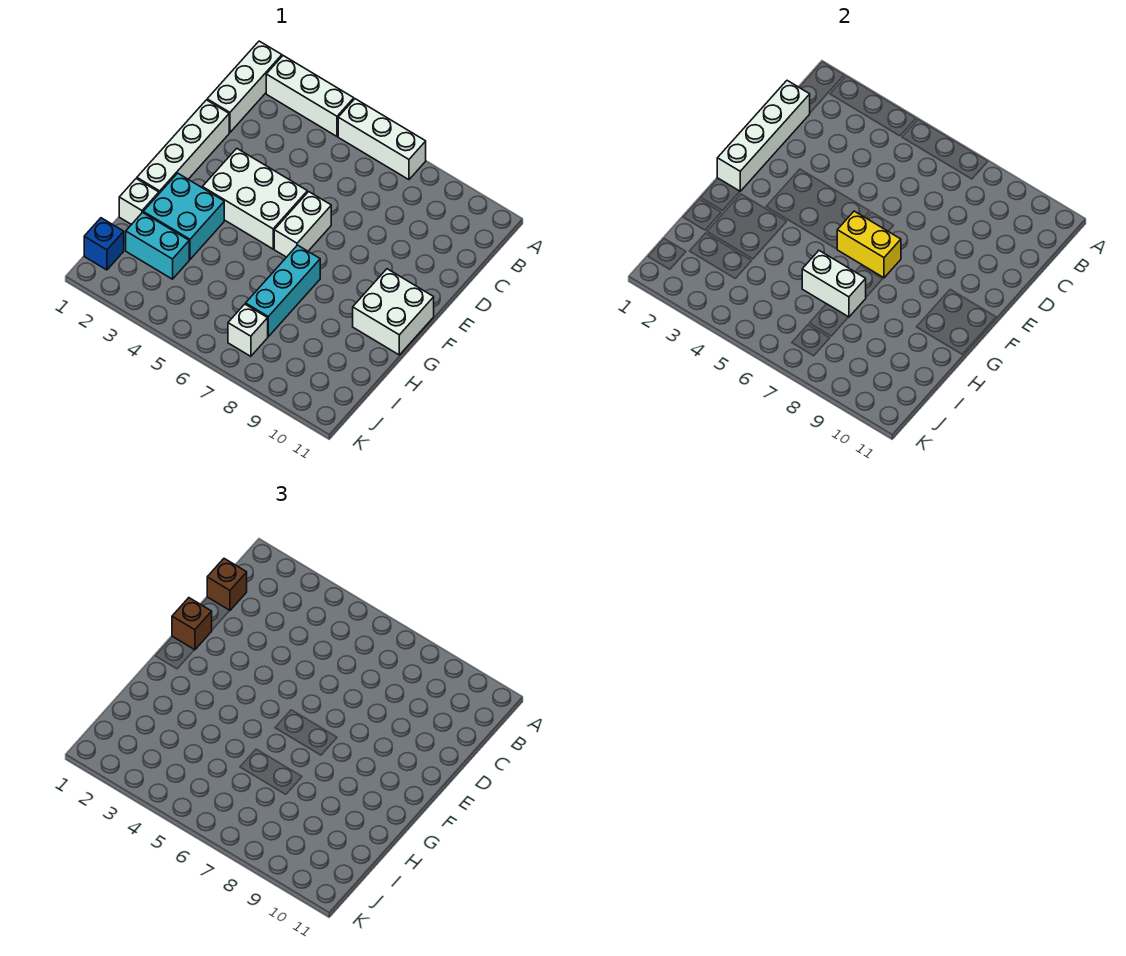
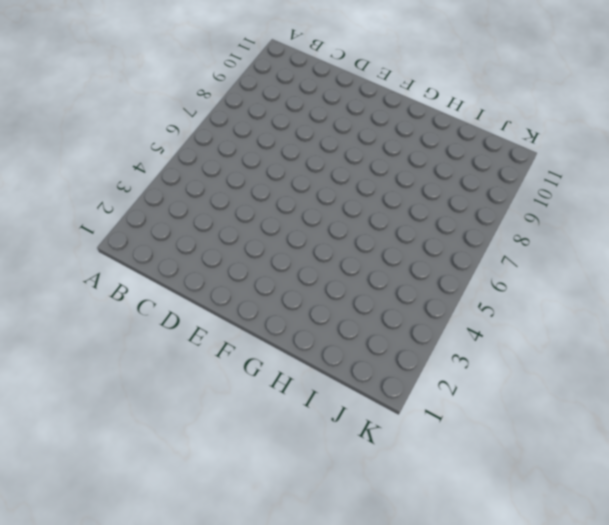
none -> white 1x3 brick [207,41,282,133]
none -> white 1x3 brick [266,56,354,136]
none -> white 1x3 brick [338,99,426,180]

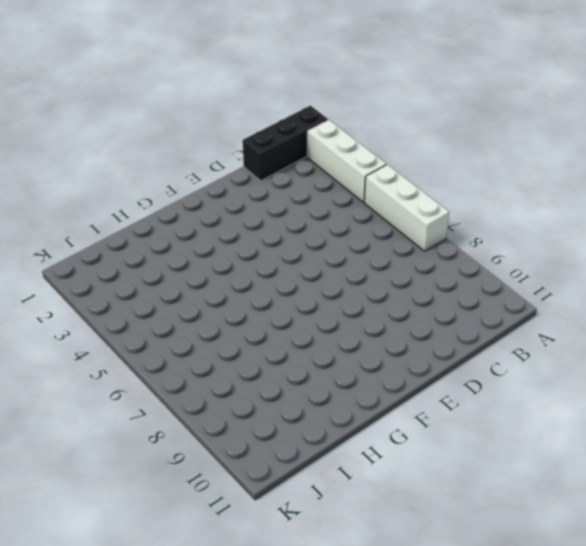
black 1x3 brick [243,106,328,181] -> white 1x3 brick [207,41,282,133]
none -> white 1x4 brick [137,100,229,193]
none -> white 2x3 brick [202,149,307,249]
none -> white 1x2 brick [274,192,331,257]

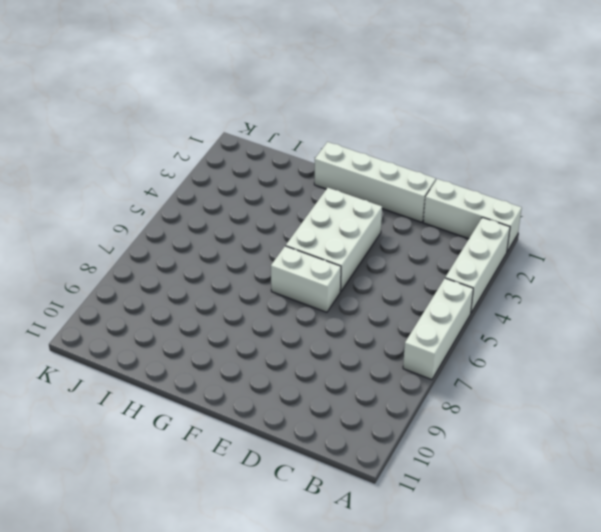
none -> white 2x2 brick [353,269,434,355]
none -> cyan 2x2 brick [143,173,224,259]
none -> cyan 1x3 brick [246,245,320,337]

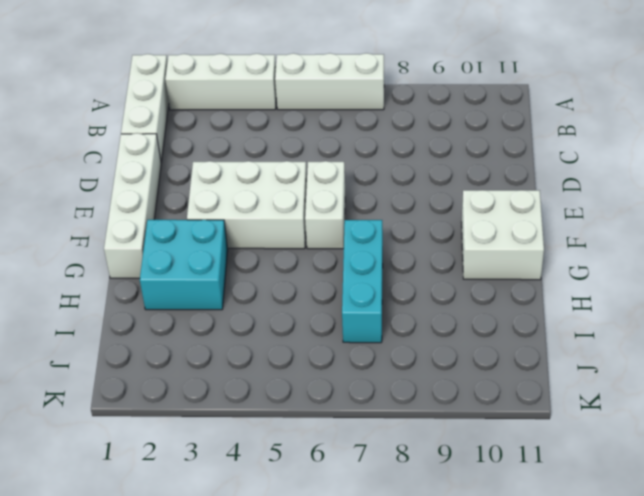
none -> white 1x1 brick [119,179,159,225]
none -> cyan 1x2 brick [126,213,189,279]
none -> blue 1x1 brick [84,218,124,270]

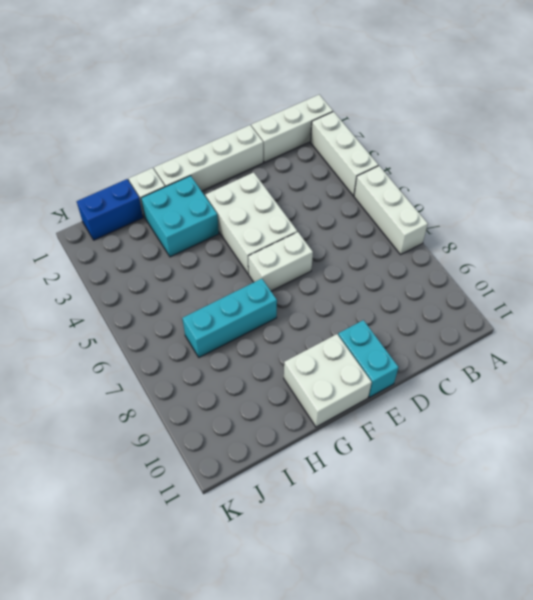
cyan 1x2 brick [338,320,398,397] -> cyan 1x2 brick moved to [126,213,189,279]
blue 1x2 brick [77,179,143,240] -> blue 1x1 brick [84,218,124,270]
none -> white 1x1 brick [228,304,268,356]
none -> white 1x4 brick [717,81,810,191]
none -> yellow 1x2 brick [837,211,901,278]

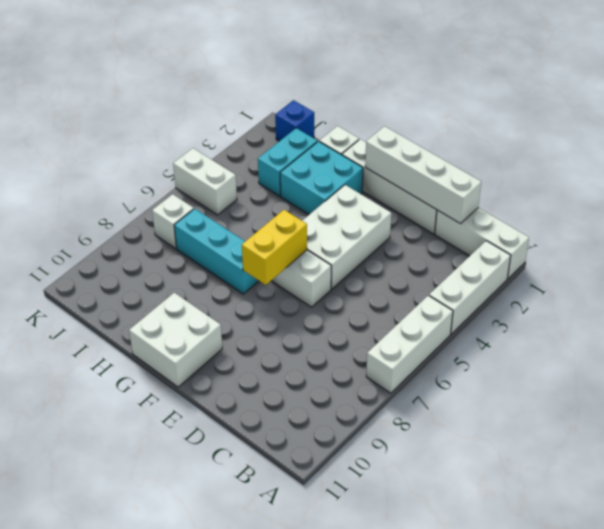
white 1x2 brick [173,148,237,215] -> white 1x2 brick turned to [802,251,866,317]
none -> brown 1x1 brick [207,559,247,610]
none -> brown 1x1 brick [172,598,212,650]

